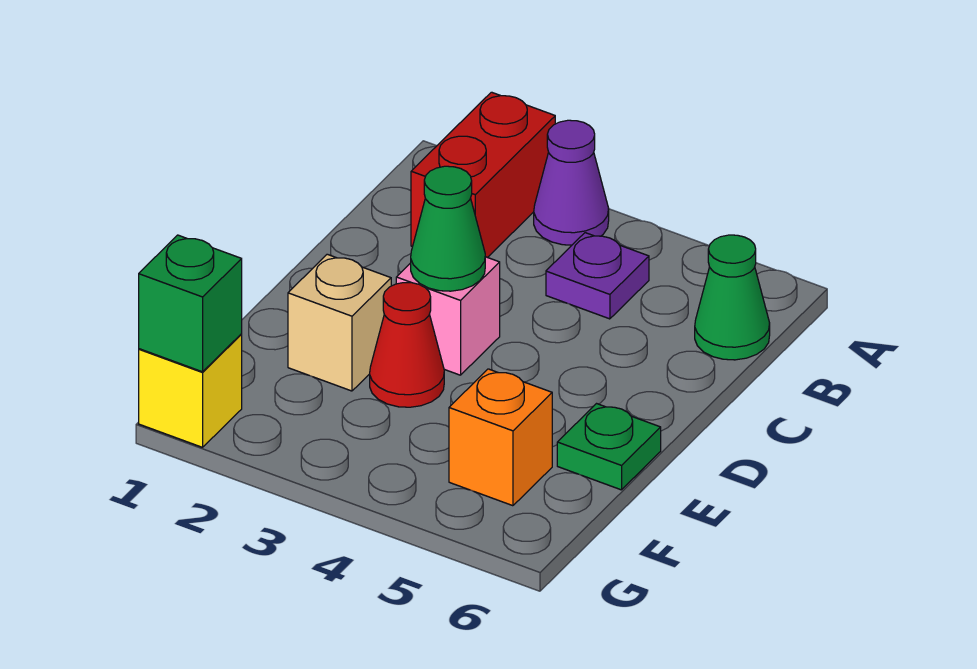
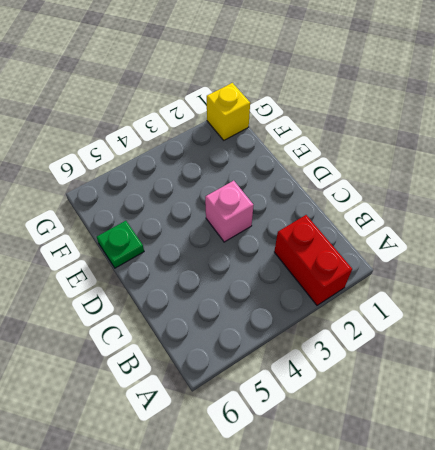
none -> purple 1x1 cone [534,120,609,245]
none -> purple 1x1 plate [546,233,649,319]
none -> green 1x1 cone [695,235,770,360]

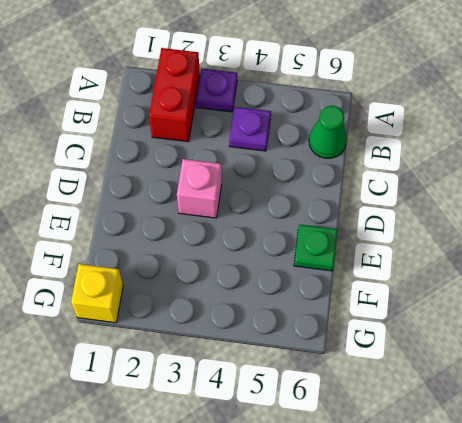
purple 1x1 plate [196,68,237,112] -> purple 1x1 cone [534,120,609,245]
none -> tan 1x1 brick [288,254,391,391]
none -> red 1x1 cone [370,283,444,407]
none -> orange 1x1 brick [449,369,552,506]

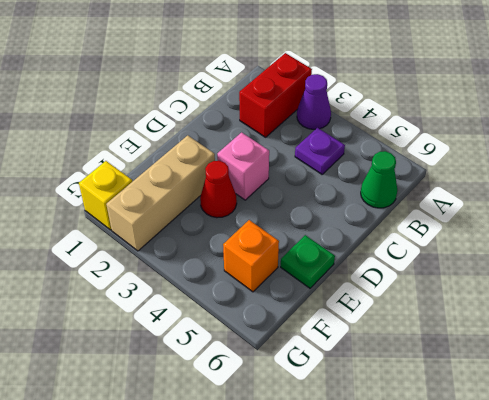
tan 1x3 brick [106,135,215,251] -> tan 1x1 brick [288,254,391,391]
none -> green 1x1 cone [411,166,485,291]
none -> green 1x1 brick [139,235,242,372]

